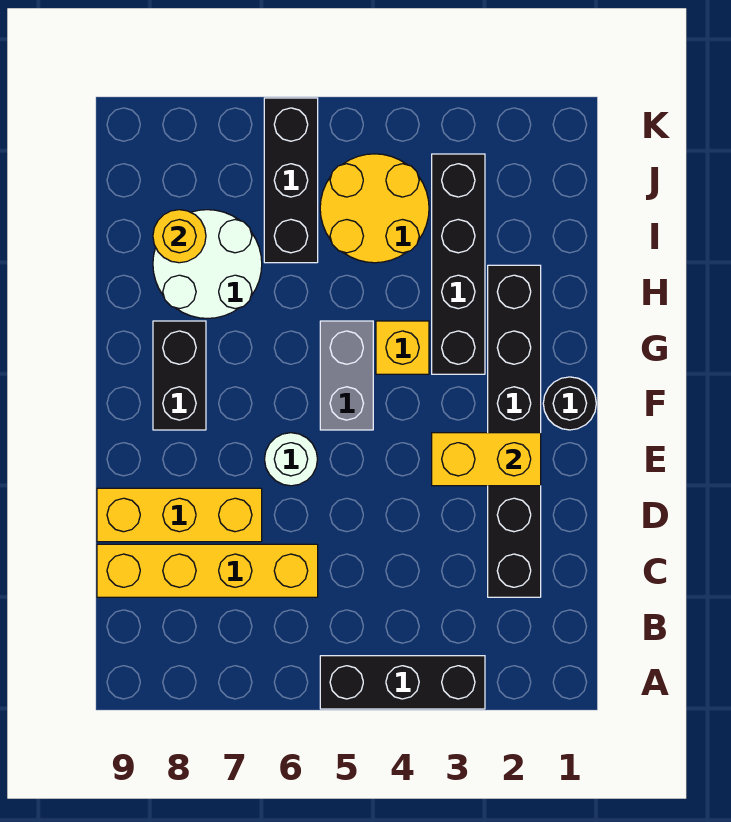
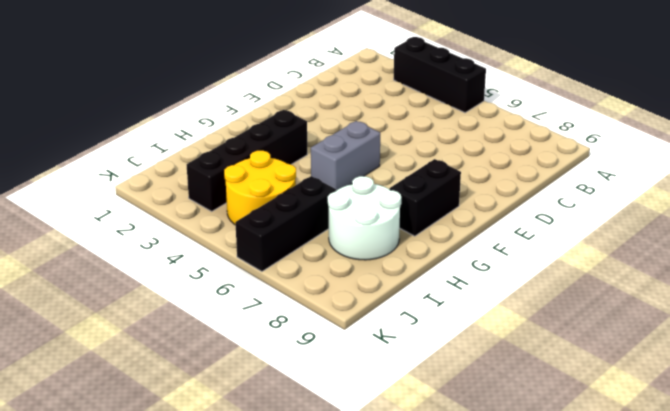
none -> black 1x6 brick [488,265,541,597]
none -> yellow 1x4 brick [97,544,318,597]
none -> yellow 1x3 brick [97,488,262,542]

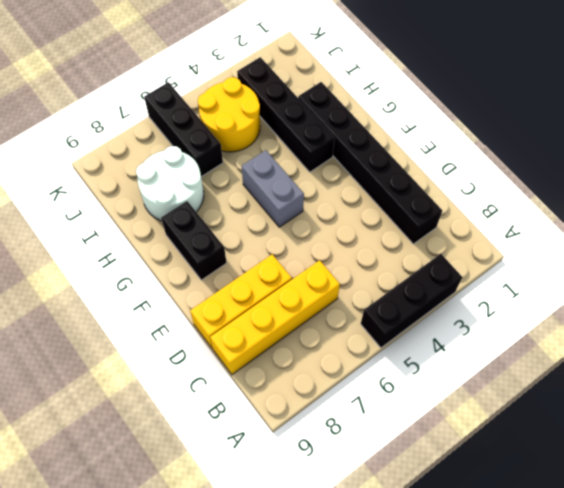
none -> white 1x1 round brick [265,433,318,486]
none -> black 1x1 round brick [543,377,596,430]
none -> yellow 1x1 brick [376,321,429,374]

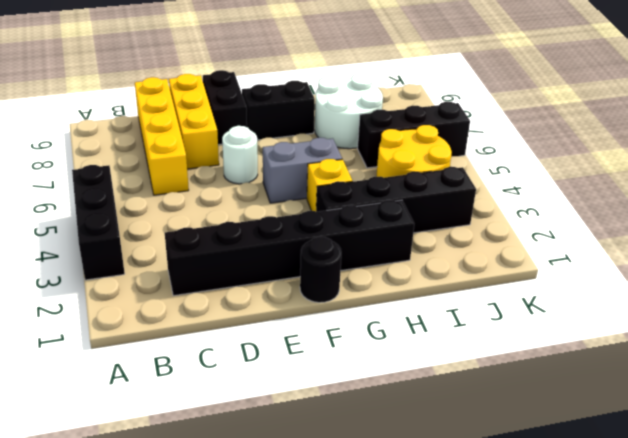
black 1x2 brick [203,70,247,145] -> none
none -> yellow 1x2 brick [432,433,541,486]
none -> yellow 1x1 round brick [153,210,206,263]

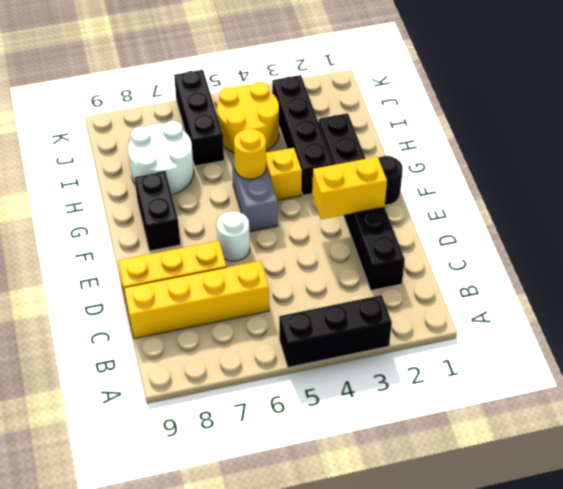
yellow 1x1 round brick [234,128,266,179] -> yellow 1x1 round brick moved to [153,210,206,263]

